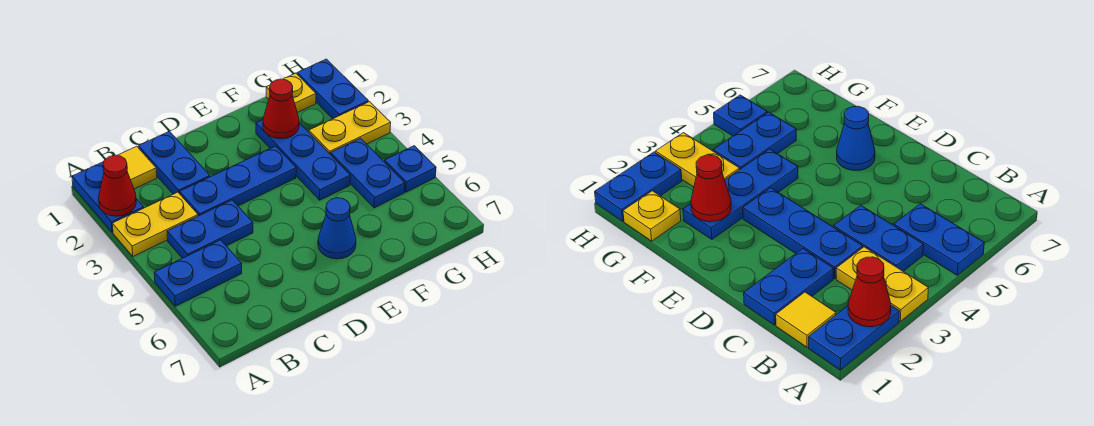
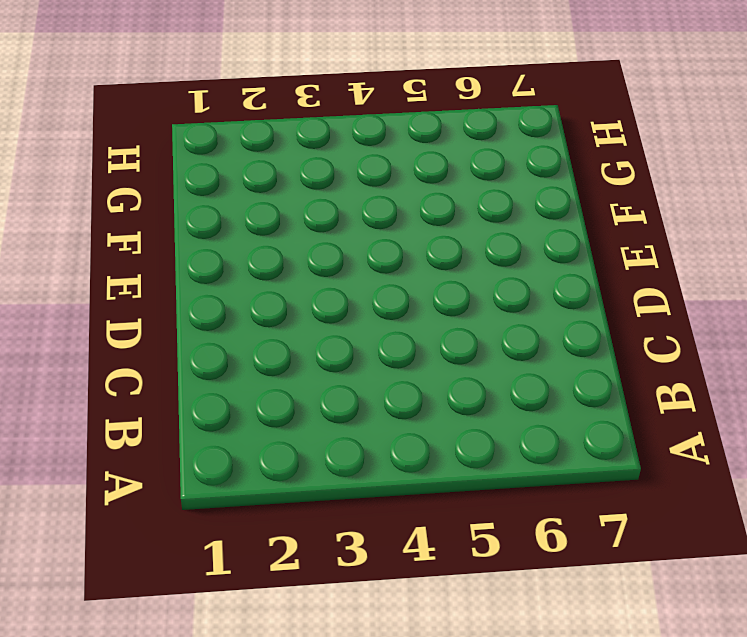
none -> blue 1x2 plate [72,162,144,232]
none -> yellow 1x2 plate [112,192,198,256]
none -> blue 1x2 plate [154,240,242,306]

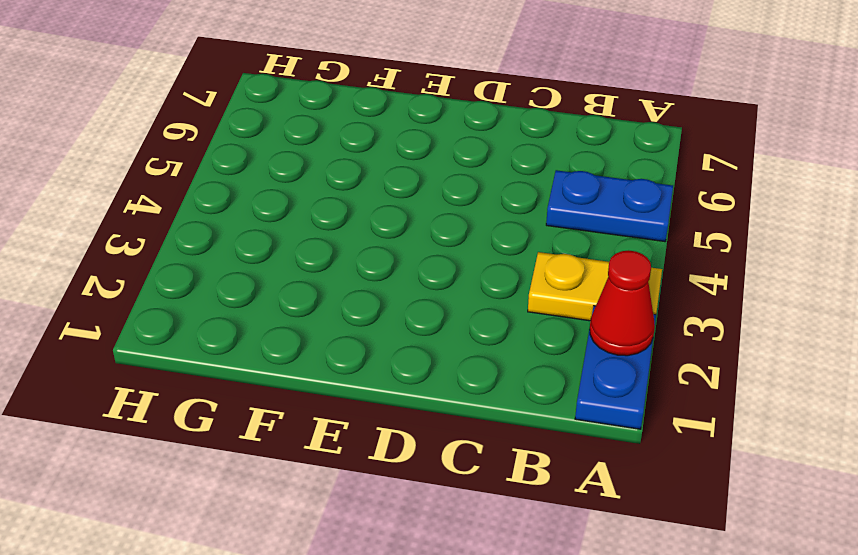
none -> yellow 1x1 tile [117,146,157,189]
none -> blue 1x2 plate [167,200,253,258]
none -> blue 1x2 plate [139,131,210,194]

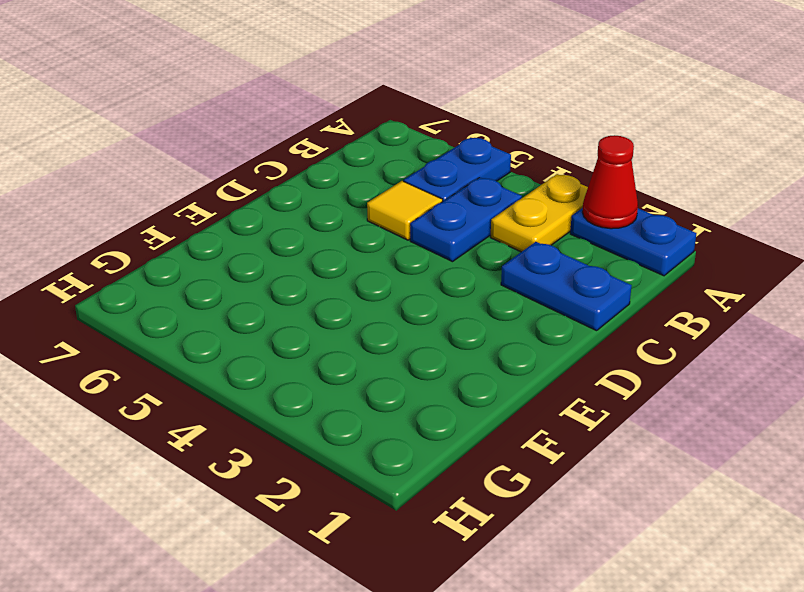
yellow 1x1 tile [367,181,443,240] -> yellow 1x1 tile moved to [117,146,157,189]
none -> blue 1x3 plate [180,146,296,216]
none -> blue 1x1 cone [318,198,356,259]
none -> blue 1x3 plate [256,120,350,200]

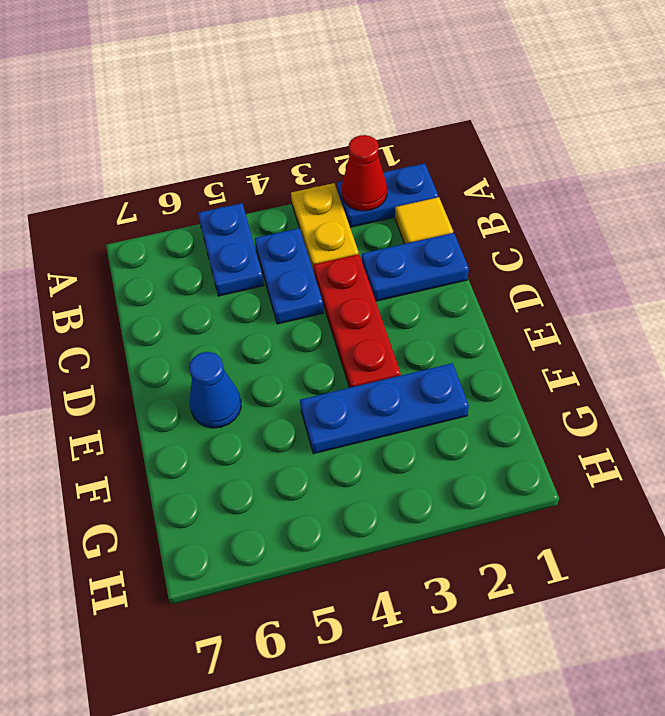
red 1x3 plate [314,254,401,388] -> blue 1x3 plate [180,146,296,216]
none -> yellow 1x1 plate [266,73,316,113]
none -> yellow 1x2 plate [309,102,391,155]
none -> blue 1x2 plate [331,138,405,208]

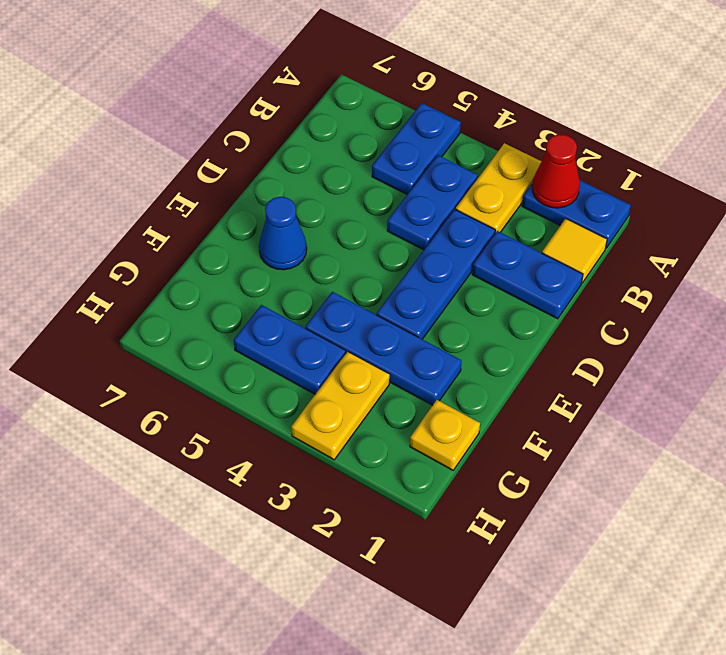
none -> blue 1x2 plate [297,59,368,119]
none -> blue 1x1 plate [384,146,436,192]
none -> red 1x1 cone [263,79,299,139]

